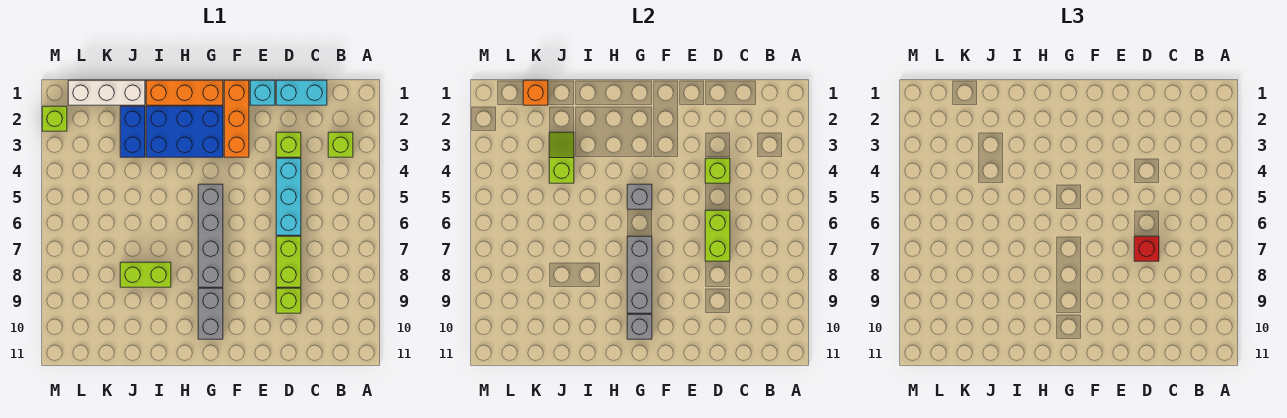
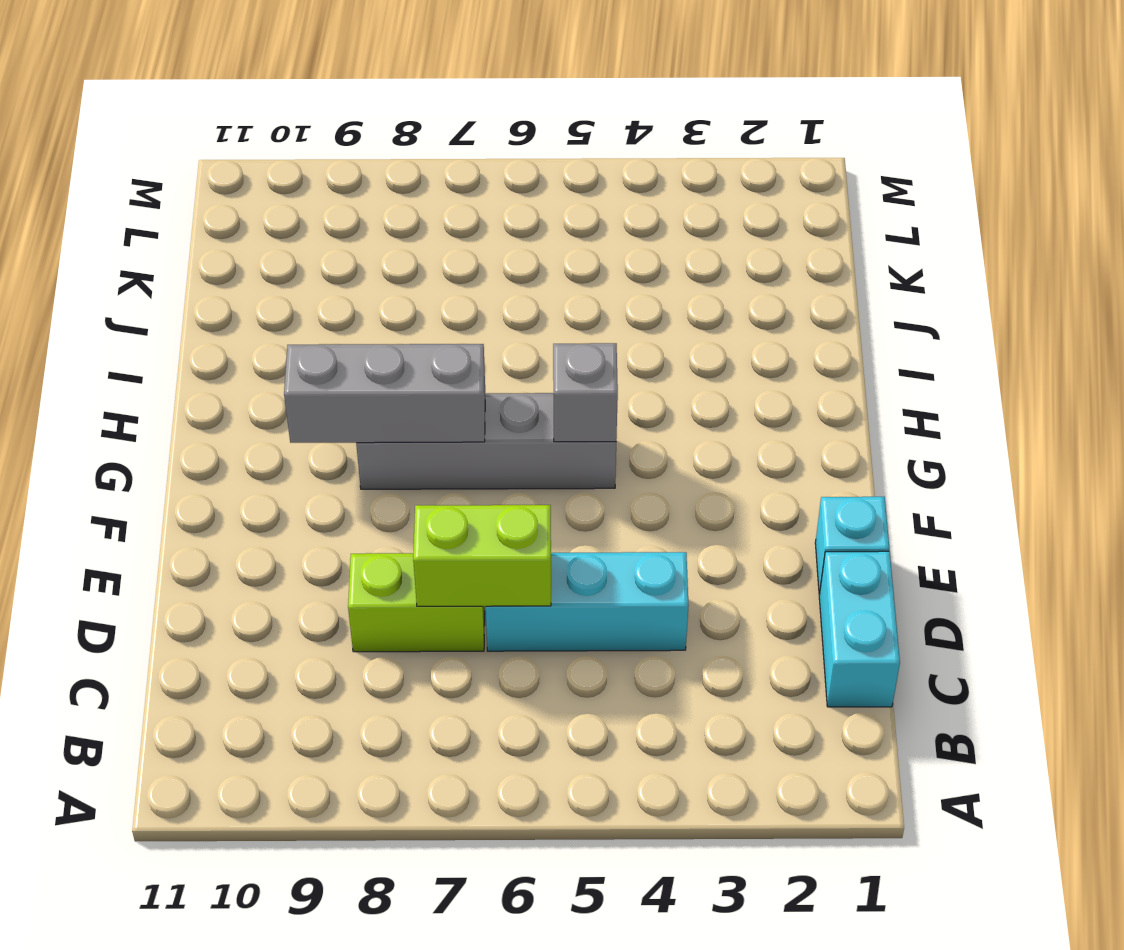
none -> lime 1x1 brick [328,132,353,157]
none -> lime 1x1 brick [276,132,301,157]
none -> lime 1x1 brick [276,288,301,313]

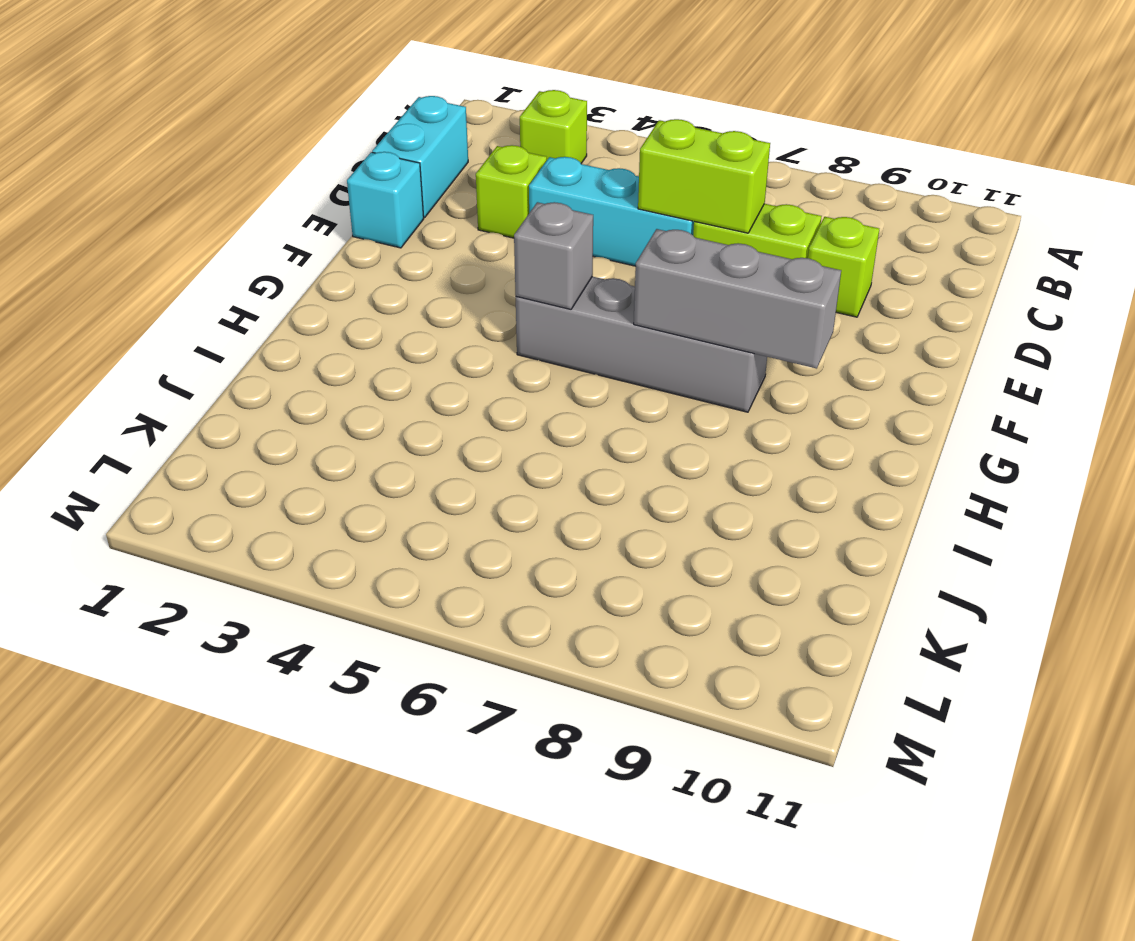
none -> orange 1x3 brick [224,80,249,157]
none -> orange 1x3 brick [146,80,223,105]
none -> blue 2x3 brick [146,106,223,157]

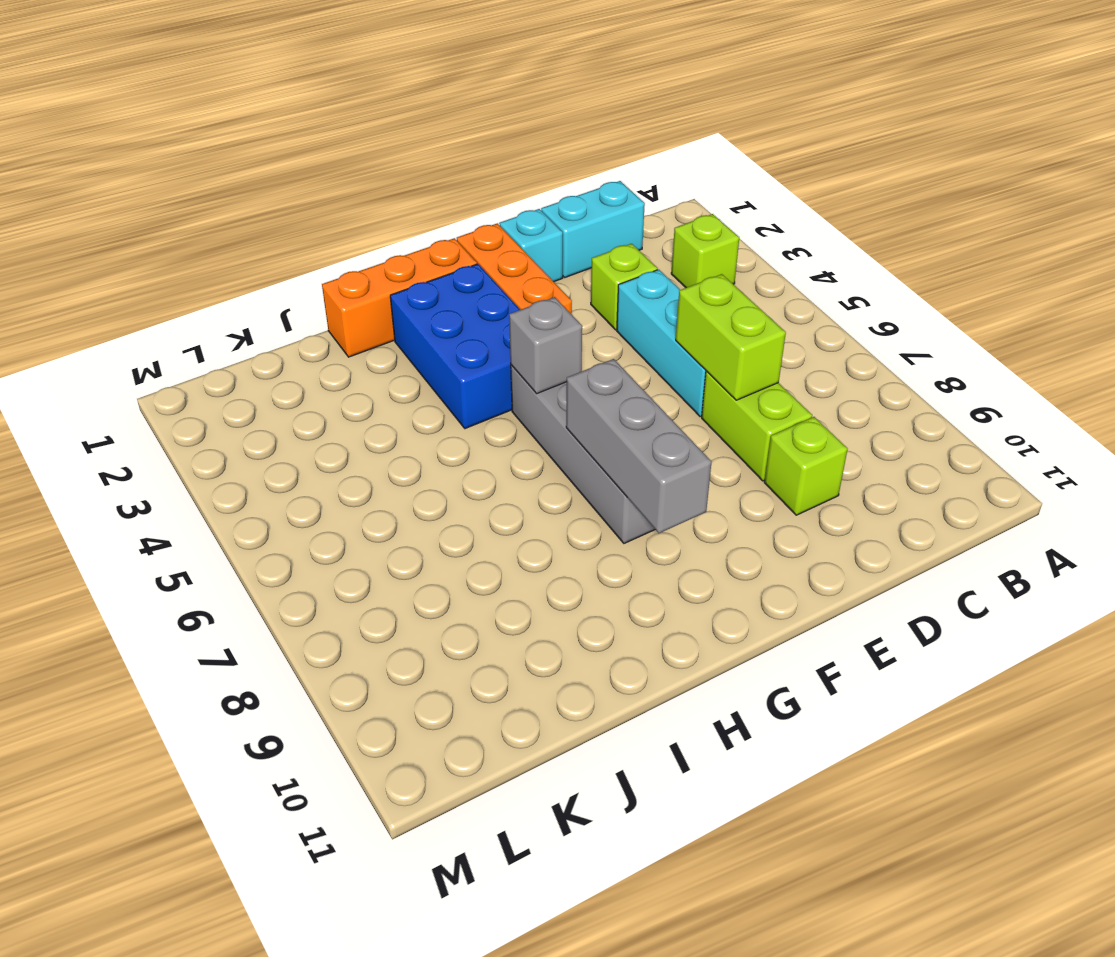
blue 2x3 brick [390,264,520,429] -> blue 2x3 brick turned to [146,106,223,157]
none -> grey 1x2 brick [198,288,223,339]
none -> lime 1x2 brick [120,262,171,287]
none -> white 1x3 brick [68,80,145,105]

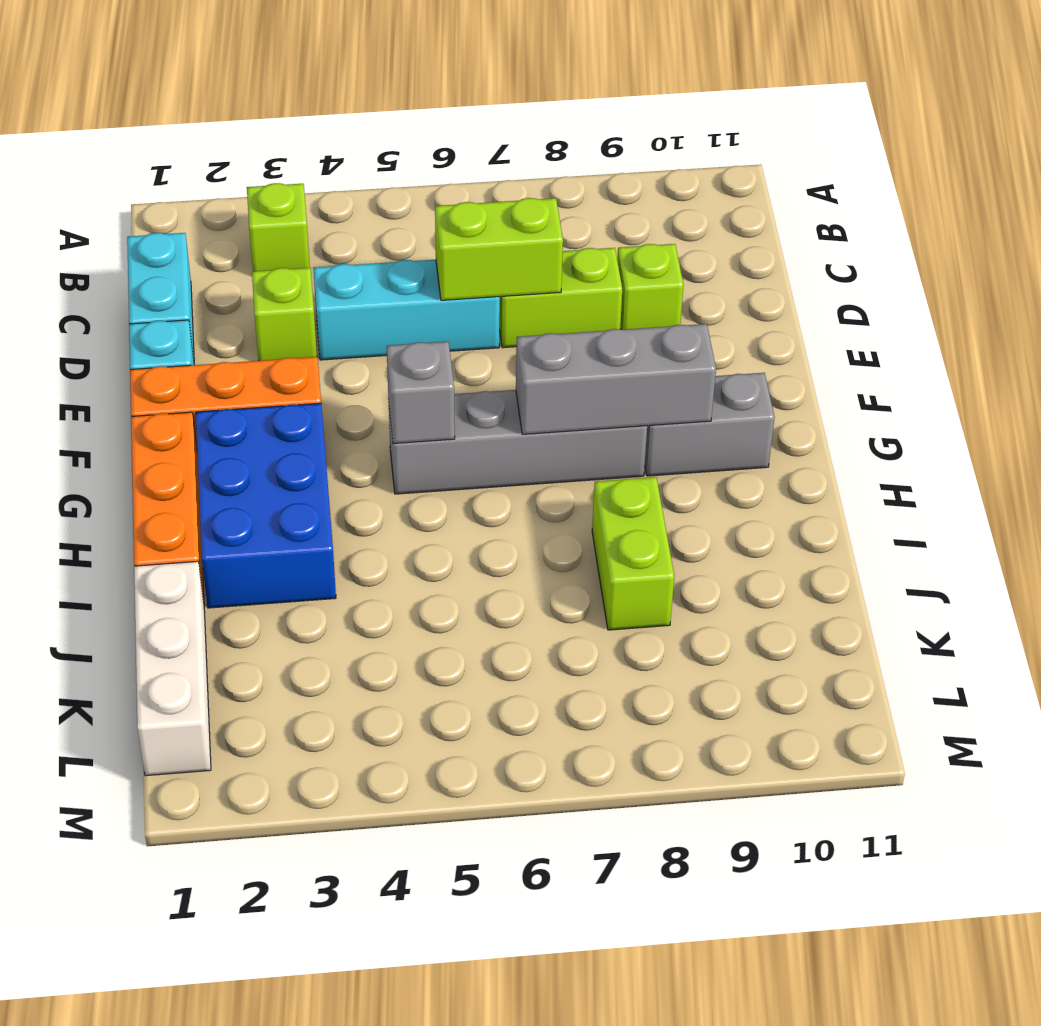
none -> blue 1x2 brick [120,106,145,157]
none -> lime 1x1 brick [42,106,67,131]
none -> lime 1x1 brick [705,158,730,183]

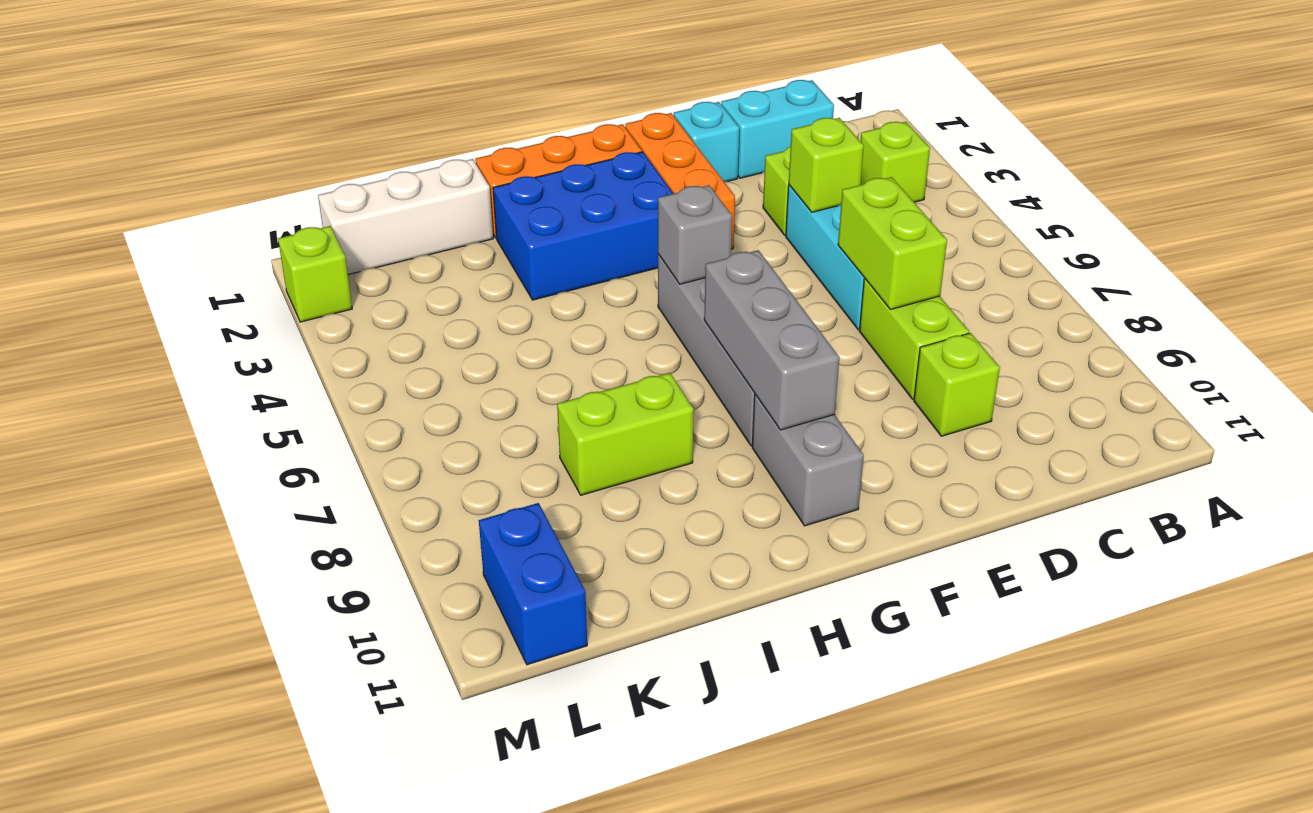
blue 1x2 brick [479,503,587,665] -> blue 1x2 brick moved to [120,106,145,157]
none -> grey 1x1 brick [627,314,652,339]
none -> lime 1x2 slope [549,132,574,183]
none -> orange 1x1 brick [523,80,548,105]

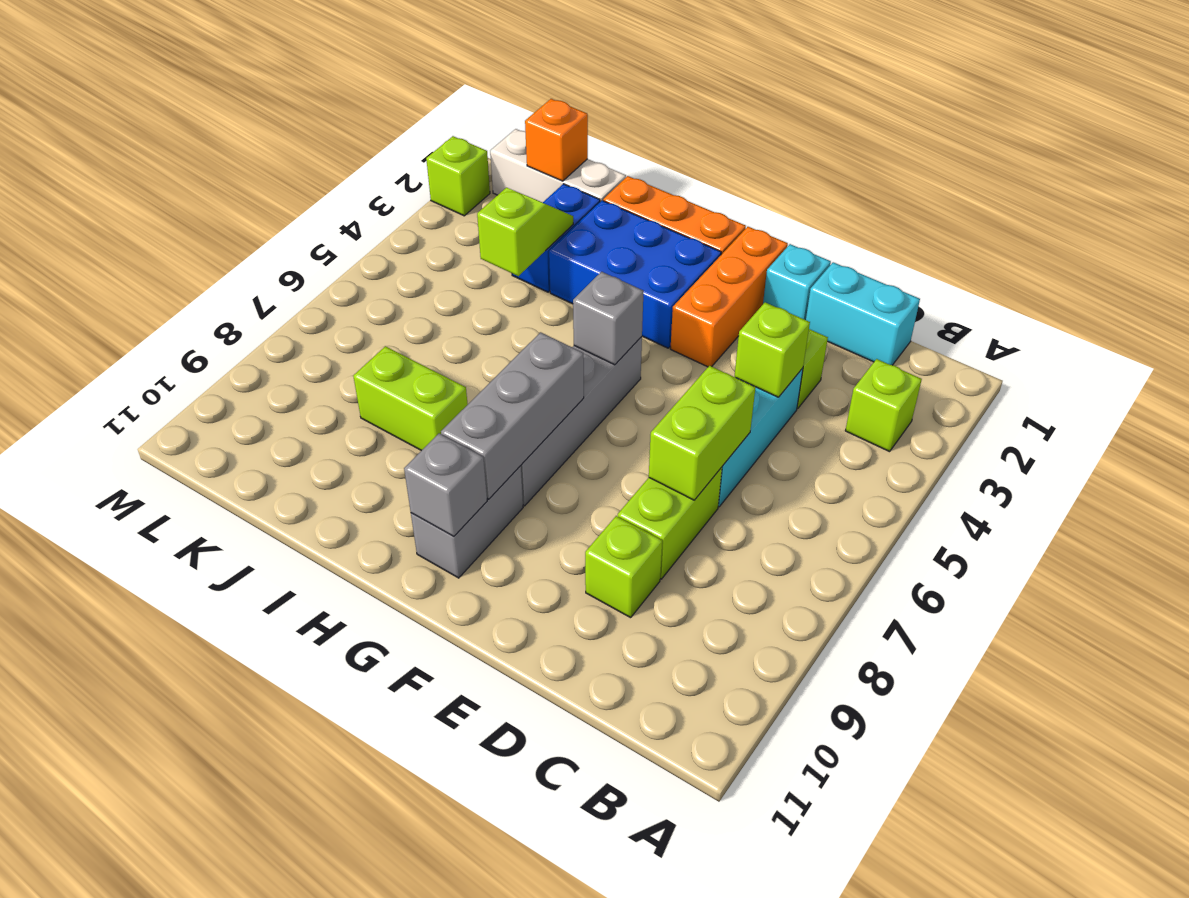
none -> red 1x1 brick [1134,236,1159,261]

